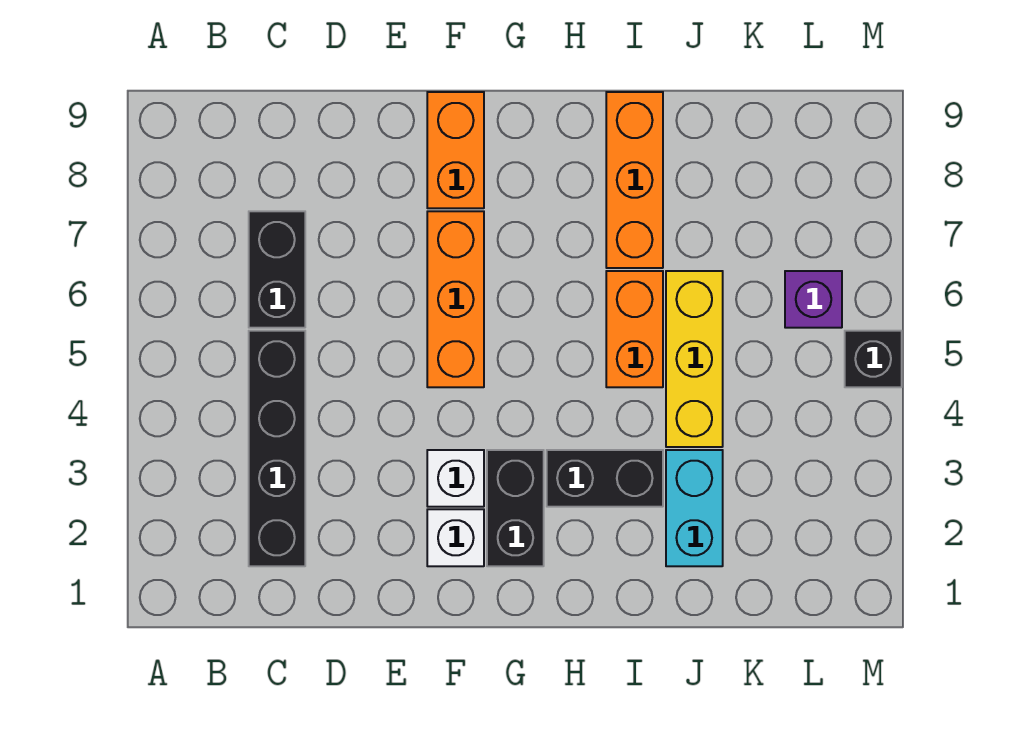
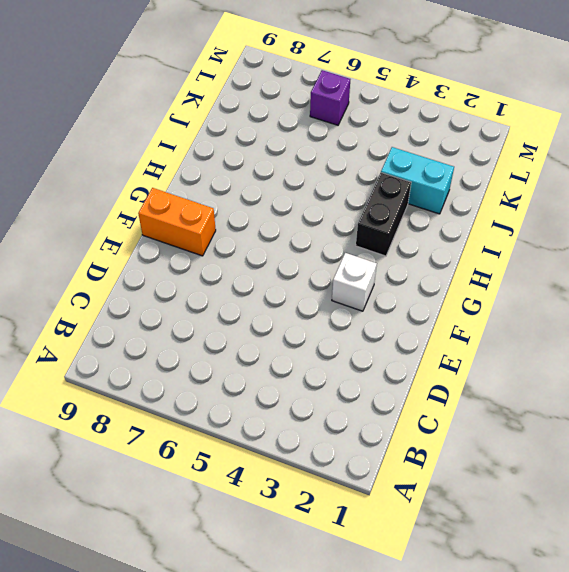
none -> black 1x4 brick [249,331,305,566]
none -> black 1x2 brick [249,211,305,328]
none -> white 1x1 brick [427,509,484,566]

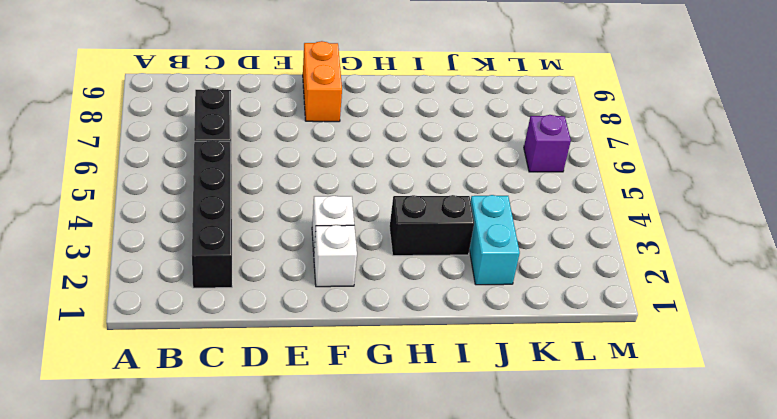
none -> orange 1x3 brick [427,211,484,387]
none -> black 1x2 brick [487,450,544,566]
none -> orange 1x2 brick [606,271,663,387]

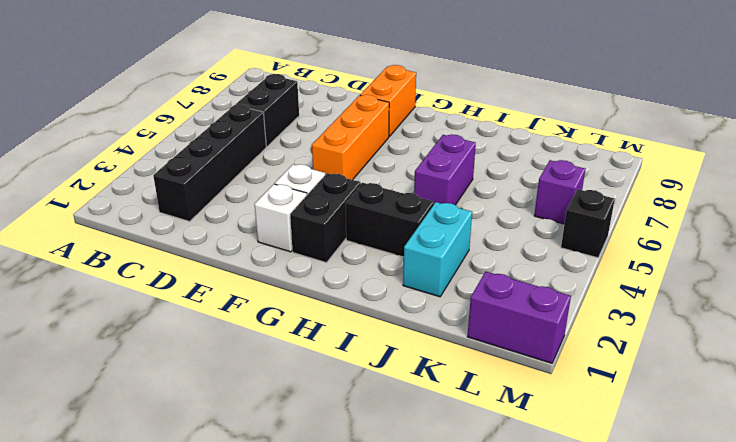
purple 1x2 brick [414,134,476,205] -> orange 1x2 brick [606,271,663,387]
purple 1x2 brick [467,272,571,363] -> none
none -> orange 1x3 brick [606,92,663,268]
none -> yellow 1x3 brick [666,271,723,447]

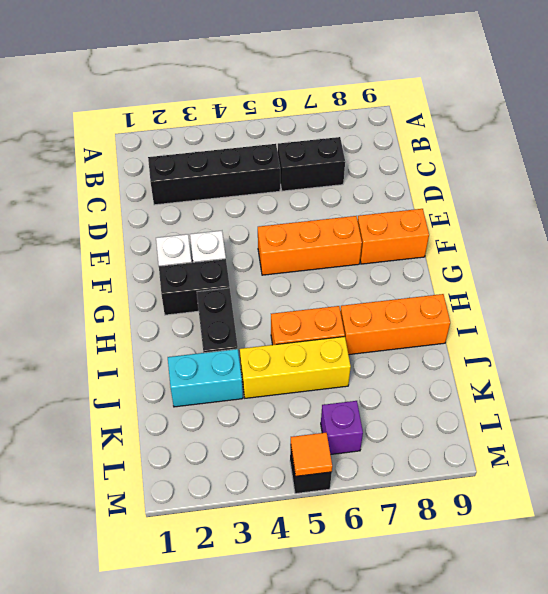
orange 1x1 tile [291,433,332,476] -> none

